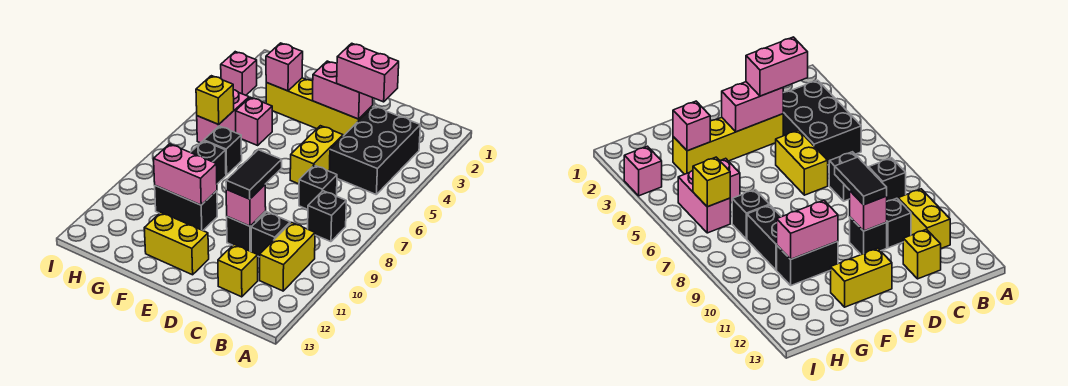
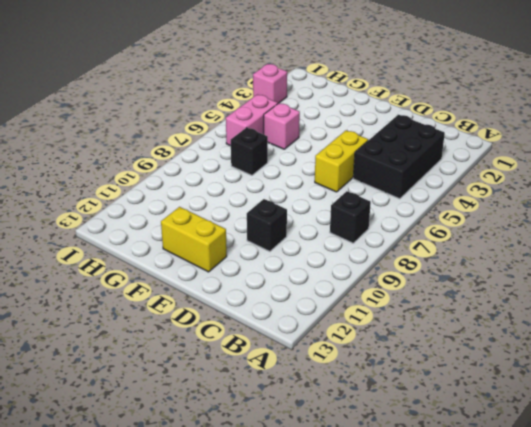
none -> yellow 1x2 brick [260,223,315,291]
none -> black 1x1 brick [299,165,337,209]
none -> black 1x1 brick [251,212,290,257]

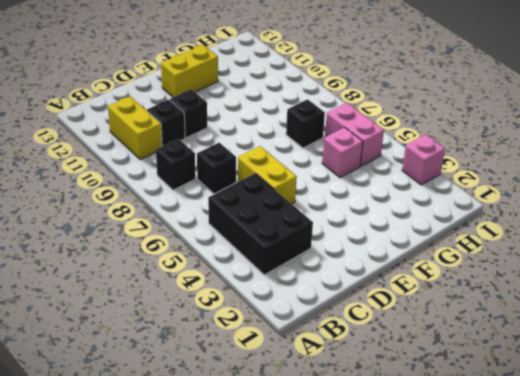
none -> yellow 1x1 brick [218,245,258,297]
none -> yellow 1x4 brick [266,78,372,136]
none -> black 1x2 brick [155,186,217,231]

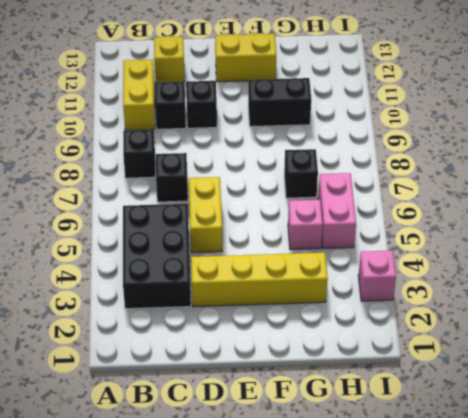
none -> black 1x2 brick [191,141,226,184]
none -> pink 1x2 brick [313,61,373,119]
none -> pink 1x1 brick [226,185,266,226]

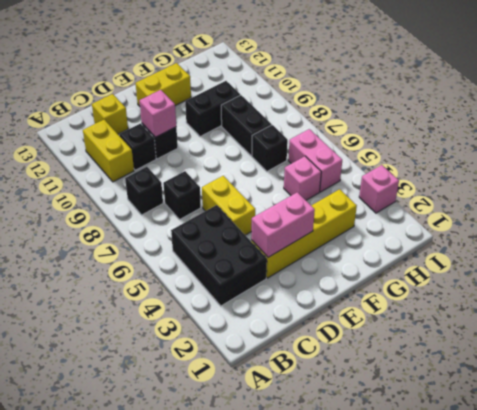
none -> pink 1x2 brick [154,144,217,205]
none -> pink 1x1 brick [266,43,303,91]
none -> yellow 1x1 brick [196,76,234,124]

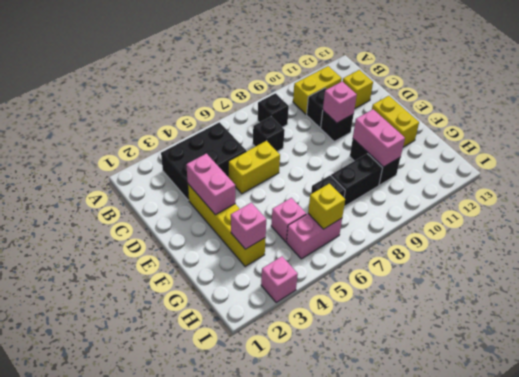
none -> pink 1x2 brick [337,43,399,102]
none -> black 1x2 tile [226,150,282,199]

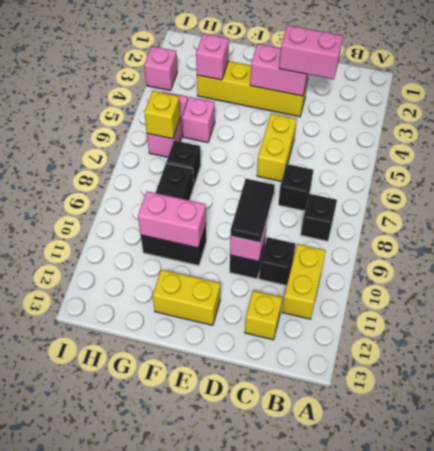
none -> black 2x3 brick [329,106,420,194]

